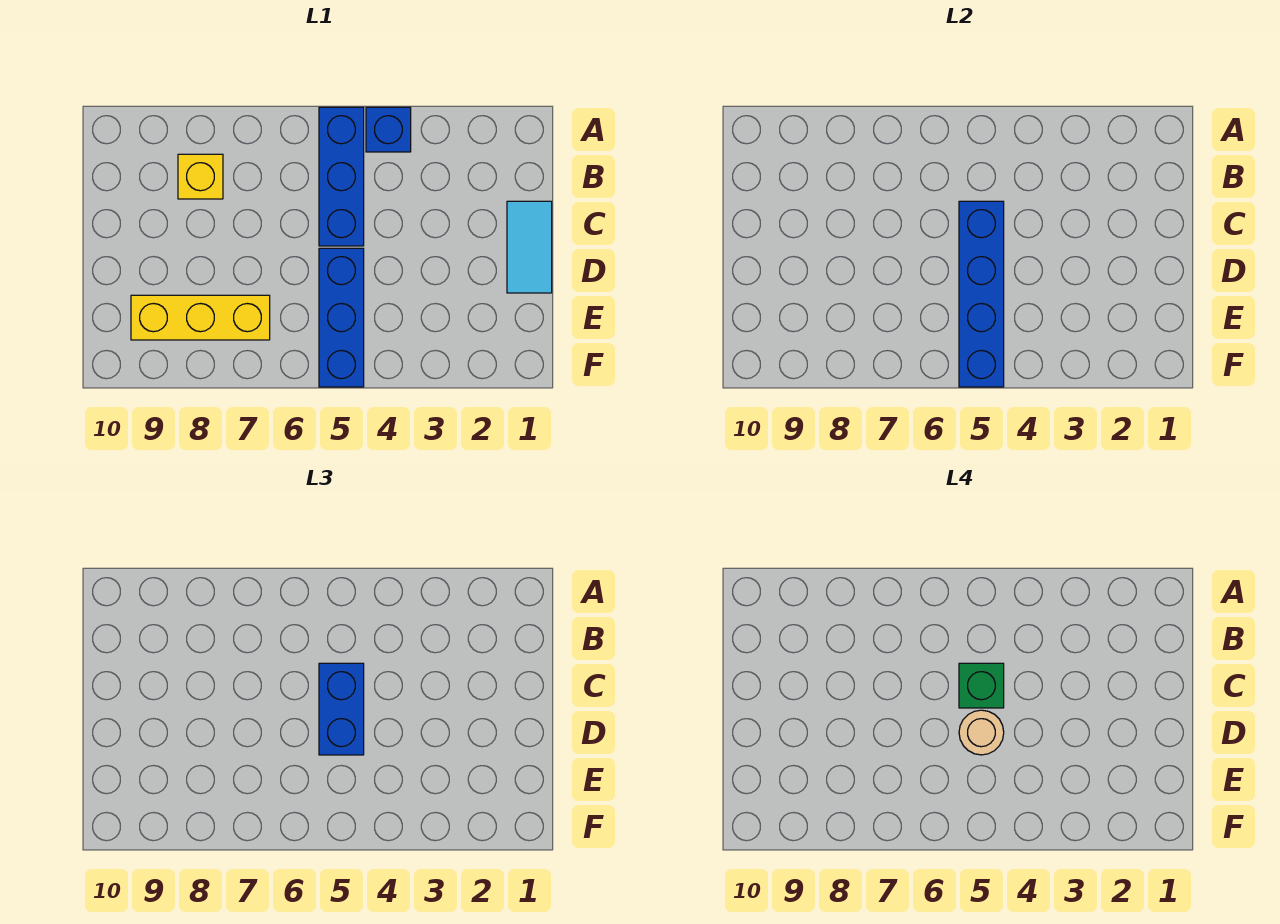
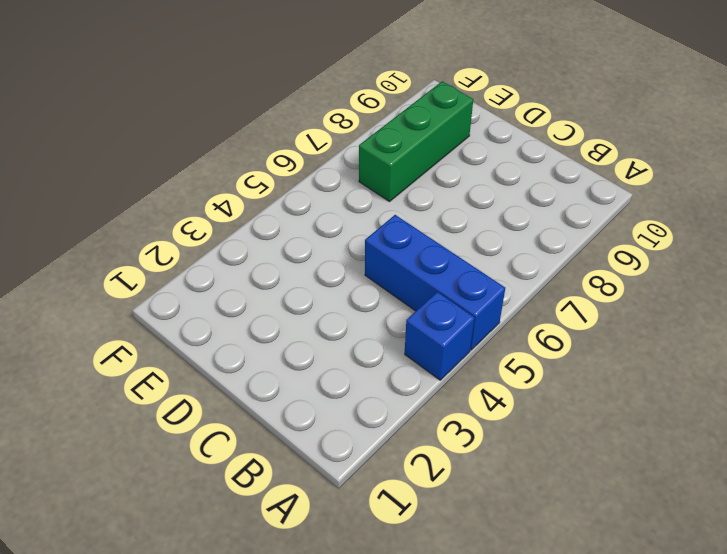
green 1x3 brick [359,81,473,202] -> yellow 1x3 brick [131,295,270,340]
none -> yellow 1x1 brick [178,154,223,199]
none -> cyan 1x2 tile [507,201,552,293]

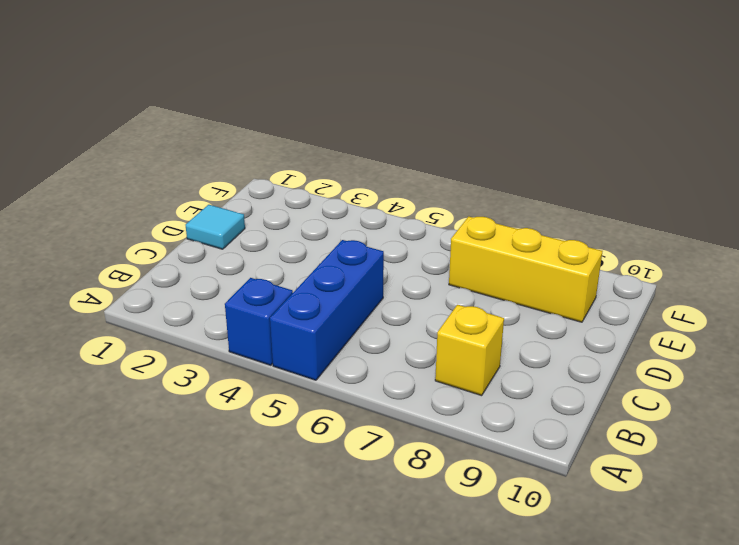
cyan 1x1 tile [186,205,245,249] -> cyan 1x2 tile [507,201,552,293]
none -> blue 1x3 brick [319,248,364,387]
none -> blue 1x4 brick [959,201,1004,387]

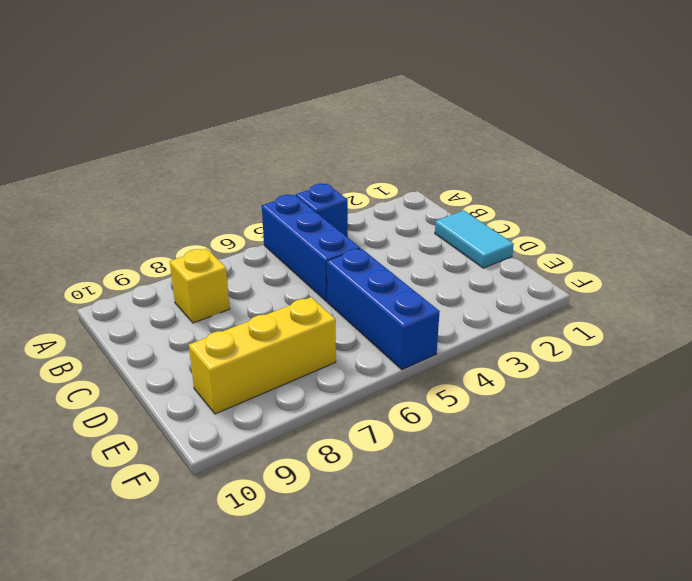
none -> blue 1x4 brick [959,201,1004,387]
none -> blue 1x2 brick [319,663,364,755]

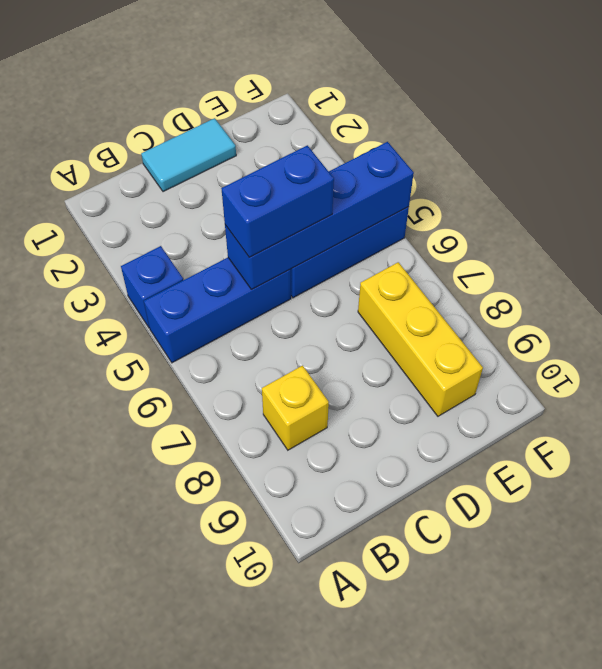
none -> green 1x1 brick [959,663,1004,708]
none -> tan 1x1 round brick [959,710,1004,755]

